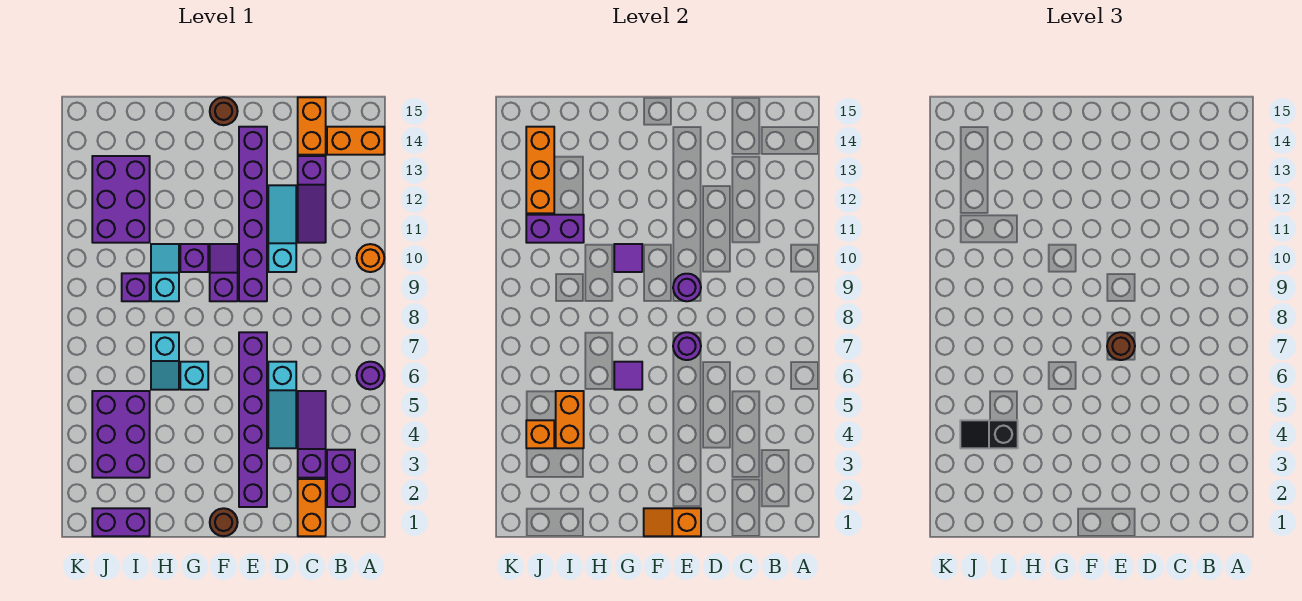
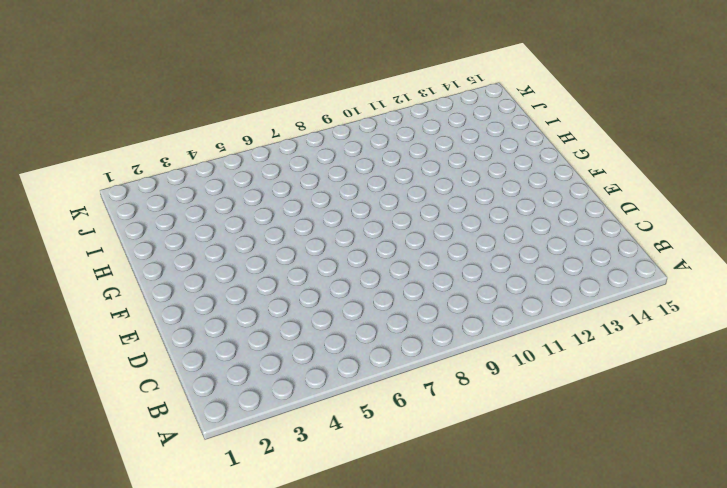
none -> purple 1x1 round brick [357,362,384,389]
none -> orange 1x1 round brick [357,244,384,272]
none -> orange 1x2 brick [327,127,384,155]
none -> purple 1x2 brick [327,450,355,507]

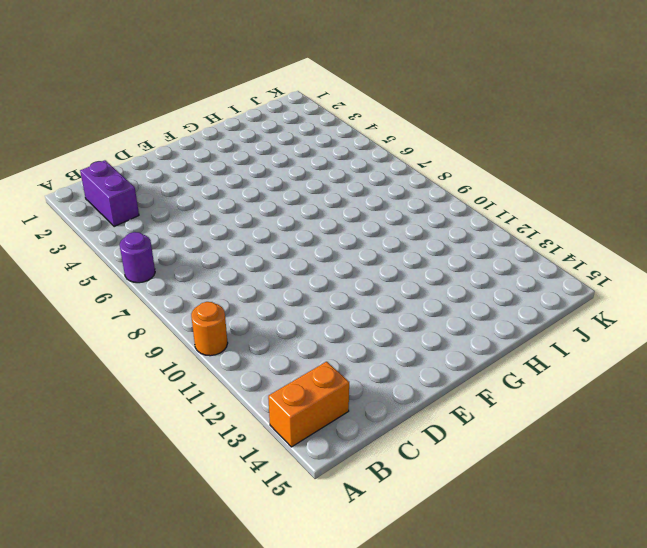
none -> orange 1x2 brick [298,479,326,536]
none -> purple 1x3 slope [298,391,326,478]
none -> purple 1x3 slope [298,156,326,243]
none -> orange 1x2 brick [298,97,326,155]

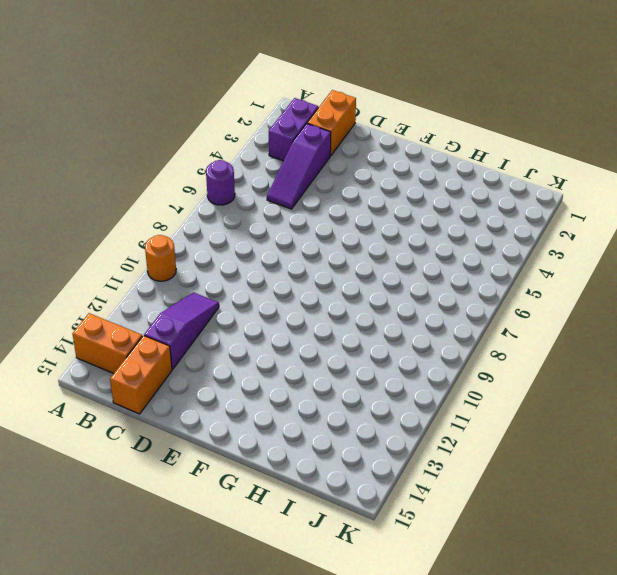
none -> cyan 1x3 slope [268,362,296,448]
none -> cyan 1x3 slope [268,185,296,272]
none -> purple 1x6 brick [239,332,267,507]
none -> purple 1x6 brick [239,127,267,301]

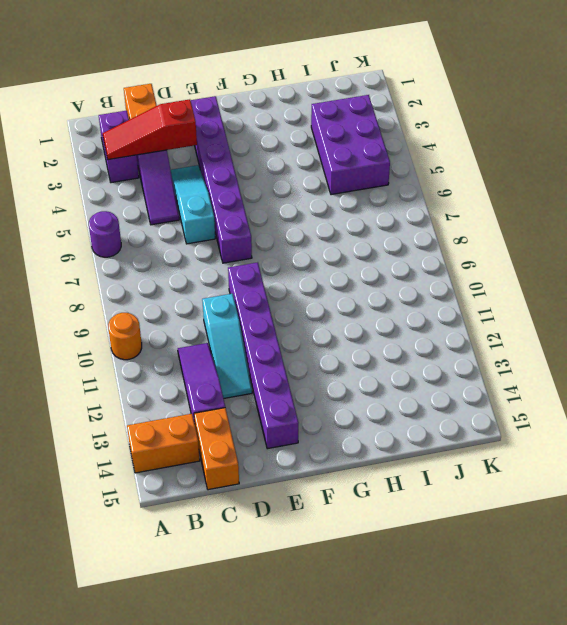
red 1x3 slope [103,99,197,160] -> none
none -> brown 1x1 round brick [210,508,238,536]
none -> purple 1x2 slope [210,244,238,301]
none -> brown 1x1 round brick [210,97,238,125]
none -> cyan 1x1 brick [180,362,208,390]

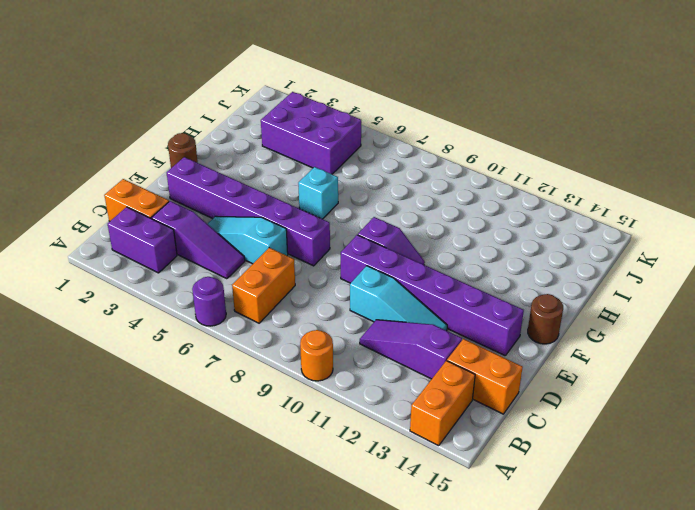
orange 1x2 brick [232,248,295,323] -> orange 1x2 brick turned to [556,391,584,448]
none -> purple 1x1 brick [180,244,208,272]
none -> cyan 1x2 slope [151,332,179,390]
none -> cyan 1x2 slope [151,244,179,301]
none -> purple 1x2 brick [92,508,150,536]

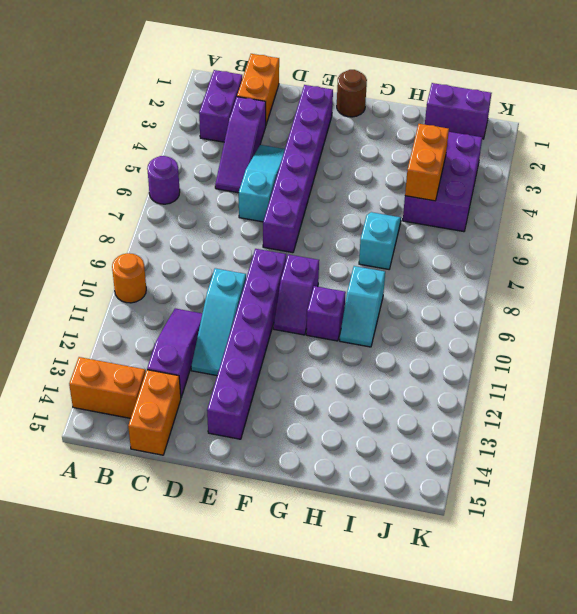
none -> brown 1x1 round brick [210,97,238,125]
none -> cyan 1x1 brick [180,362,208,390]
none -> purple 1x1 brick [122,273,150,301]
none -> purple 2x3 brick [92,156,150,243]

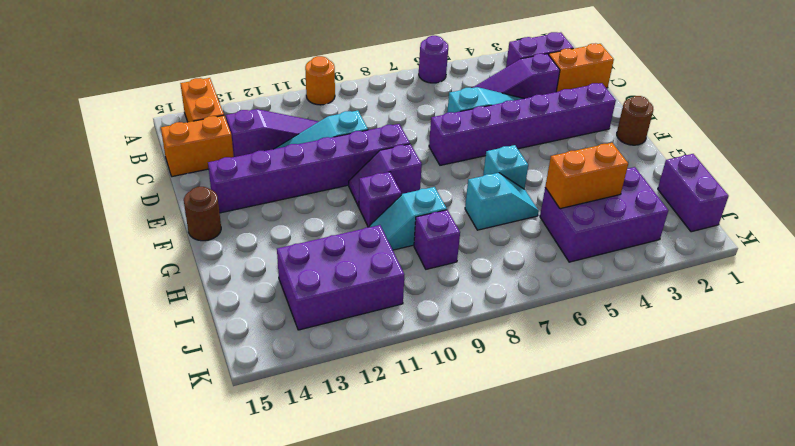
none -> orange 1x2 slope [644,508,701,536]
none -> purple 1x1 round brick [673,332,701,360]
none -> purple 1x1 round brick [673,274,701,301]
none -> purple 1x1 tile [614,362,642,390]

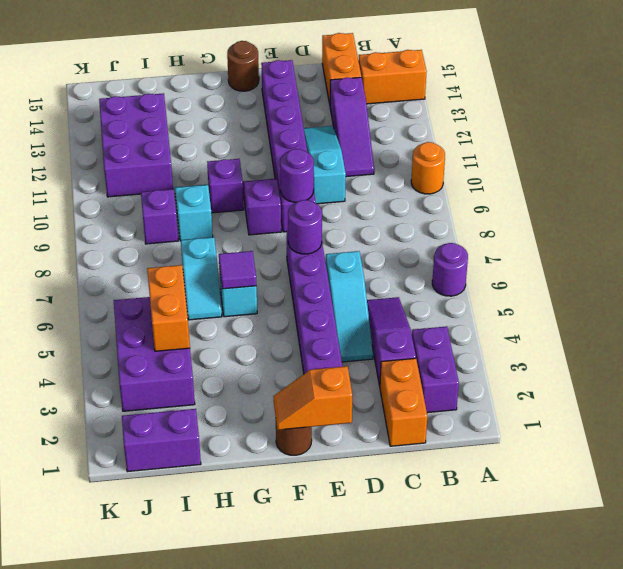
none -> purple 1x1 tile [614,244,642,272]
none -> purple 1x2 brick [526,215,584,243]
none -> orange 1x1 brick [526,420,554,448]
none -> orange 1x3 brick [526,127,554,213]

